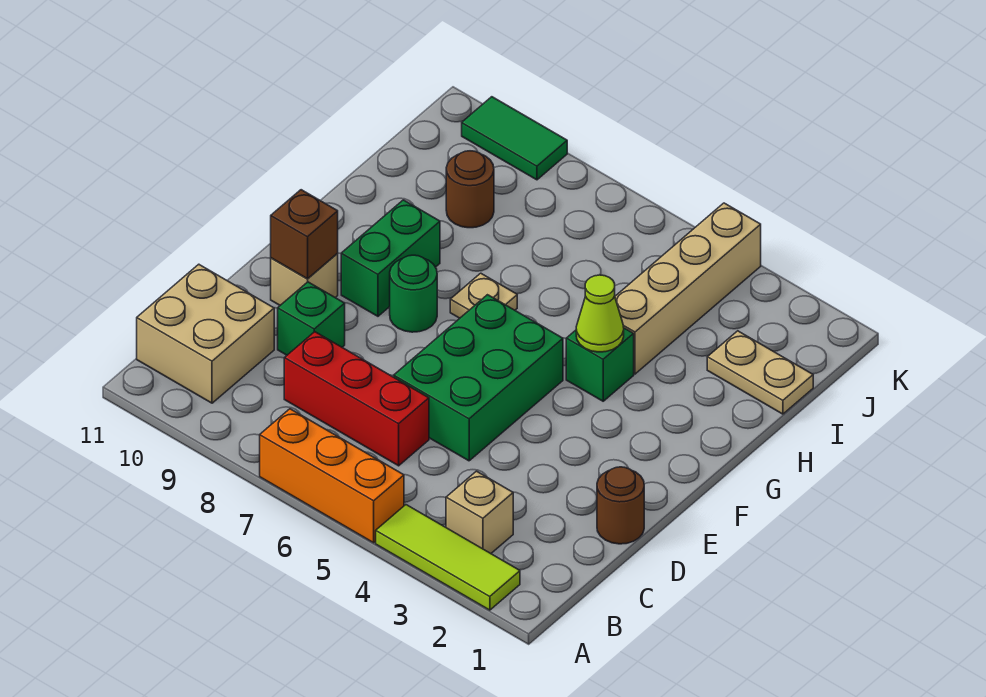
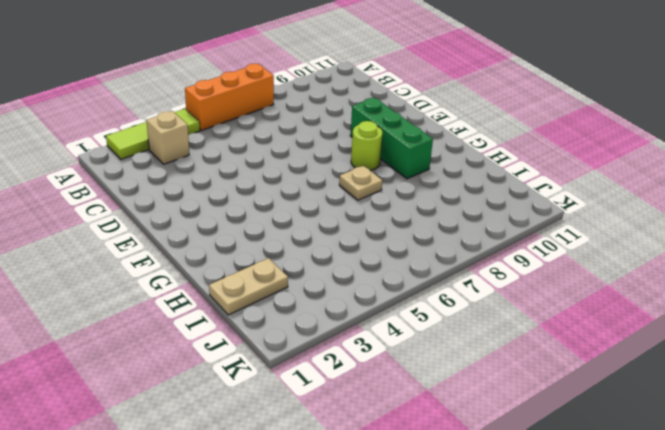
green 1x3 brick [350,98,433,179] -> green 1x2 brick [341,200,440,316]
lime 1x1 round brick [351,121,382,170] -> green 1x1 round brick [390,255,437,332]
none -> tan 2x2 brick [137,264,274,403]
none -> red 1x3 brick [284,332,429,466]
none -> brown 1x1 round brick [597,467,644,544]

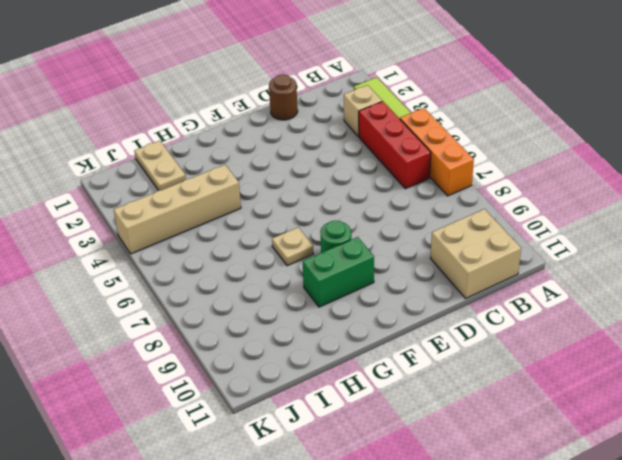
red 1x3 brick [359,101,431,189] -> red 1x3 brick moved to [284,332,429,466]
none -> green 2x3 brick [394,295,563,461]
none -> green 1x1 brick [278,282,345,355]
none -> tan 1x1 brick [271,254,338,305]

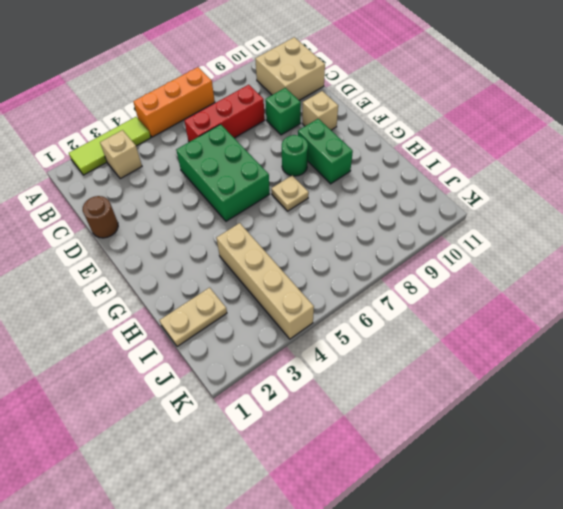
none -> green 1x1 brick [566,328,634,401]
none -> brown 1x1 round brick [446,151,494,228]
none -> green 1x2 tile [462,97,567,180]

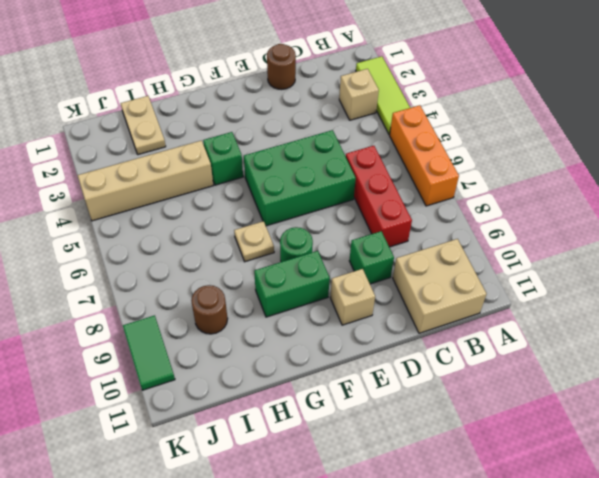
none -> brown 1x1 brick [271,190,338,279]
none -> lime 1x1 cone [576,275,624,352]

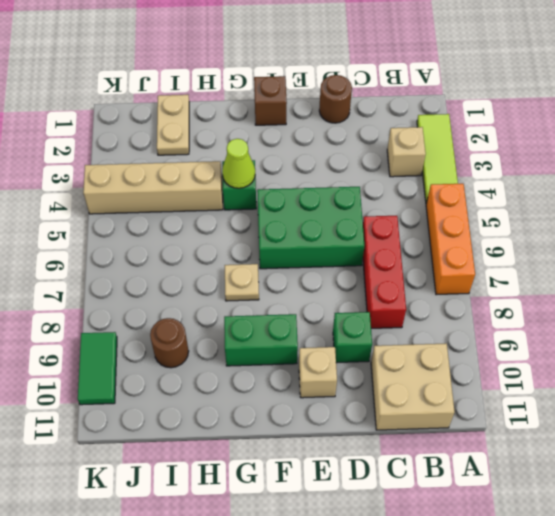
brown 1x1 brick [254,76,287,125] -> brown 1x1 brick moved to [271,190,338,279]
none -> green 1x1 round brick [390,255,437,332]

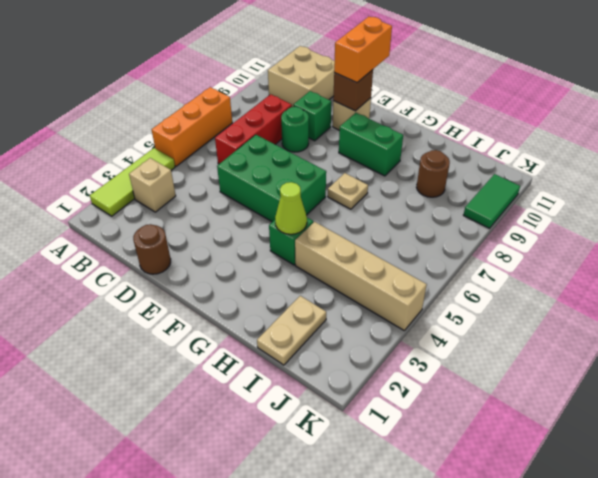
green 1x1 round brick [281,107,309,152] -> green 1x1 round brick moved to [390,255,437,332]
orange 1x2 brick [334,17,392,83] -> none

